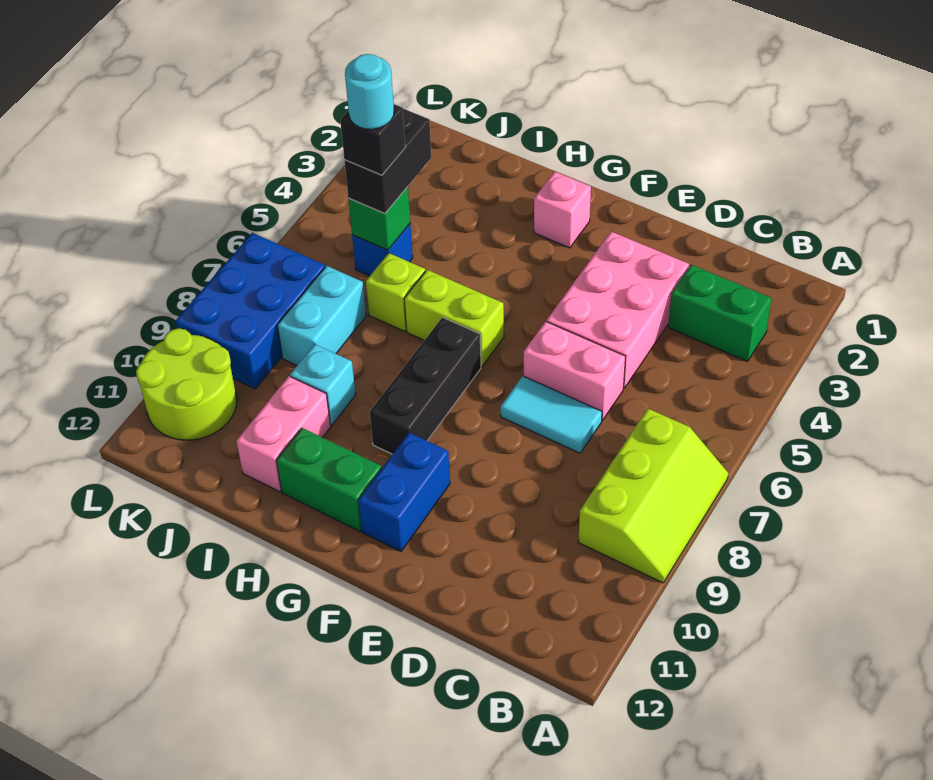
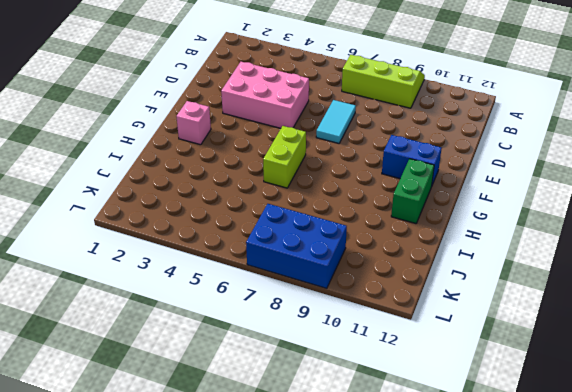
none -> green 1x2 brick [668,265,772,361]
none -> pink 1x2 brick [524,321,626,421]
none -> black 1x3 brick [370,317,481,454]

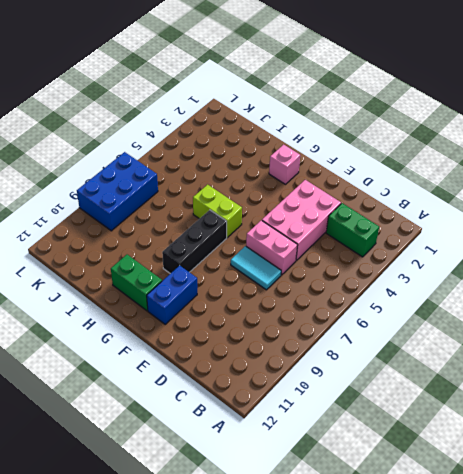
none -> lime 2x3 slope [578,408,728,583]
none -> lime 1x1 brick [366,253,425,332]
none -> cyan 1x1 brick [290,344,356,425]

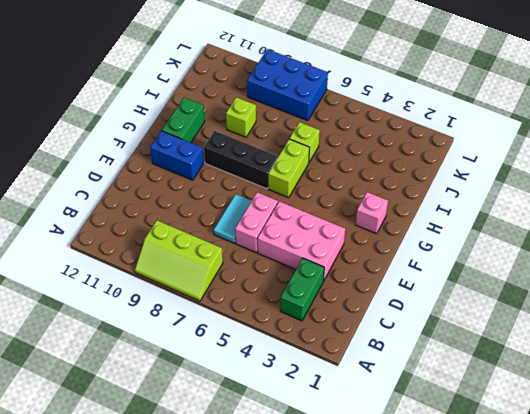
lime 1x1 brick [226,97,256,137] -> cyan 1x1 brick [290,344,356,425]
none -> pink 1x2 brick [236,376,331,492]
none -> blue 1x1 brick [352,224,413,276]
none -> cyan 1x2 brick [277,266,366,365]

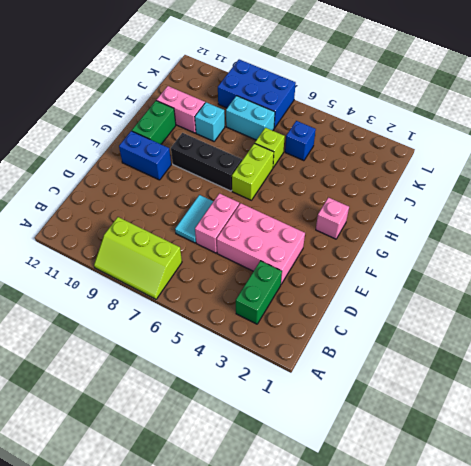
none -> lime 2x2 round brick [136,328,237,440]
none -> green 1x1 brick [348,186,410,250]
none -> black 1x2 brick [344,109,431,213]

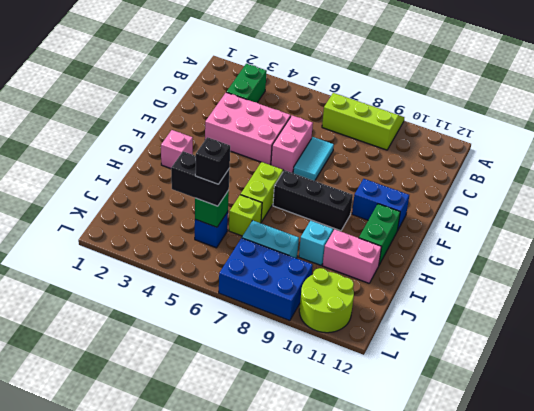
none -> cyan 1x1 round brick [345,54,394,129]

